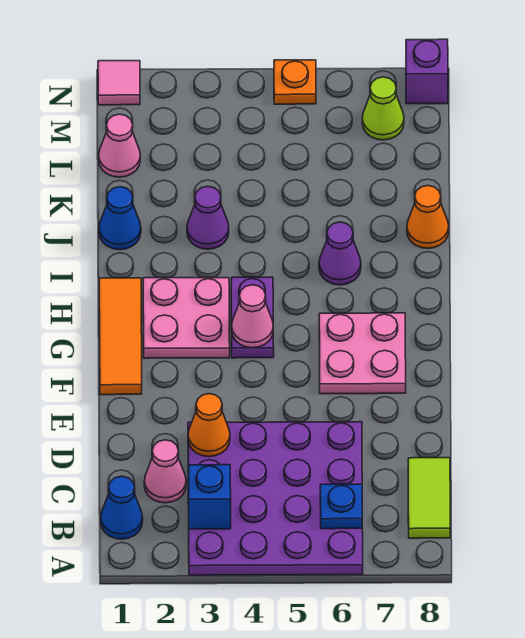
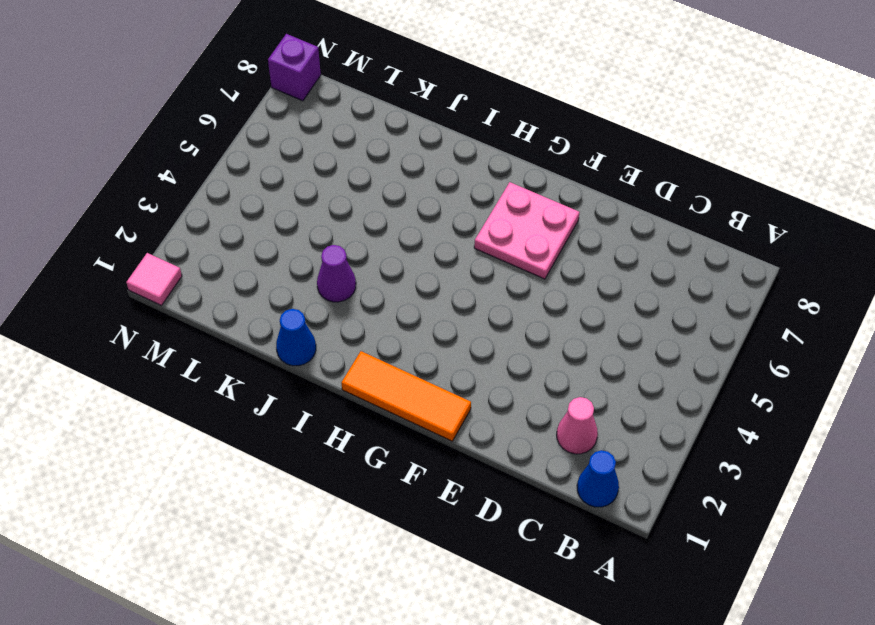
none -> purple 4x4 plate [188,422,363,575]
none -> lime 1x2 tile [408,458,450,538]
none -> pink 2x2 plate [143,278,230,358]

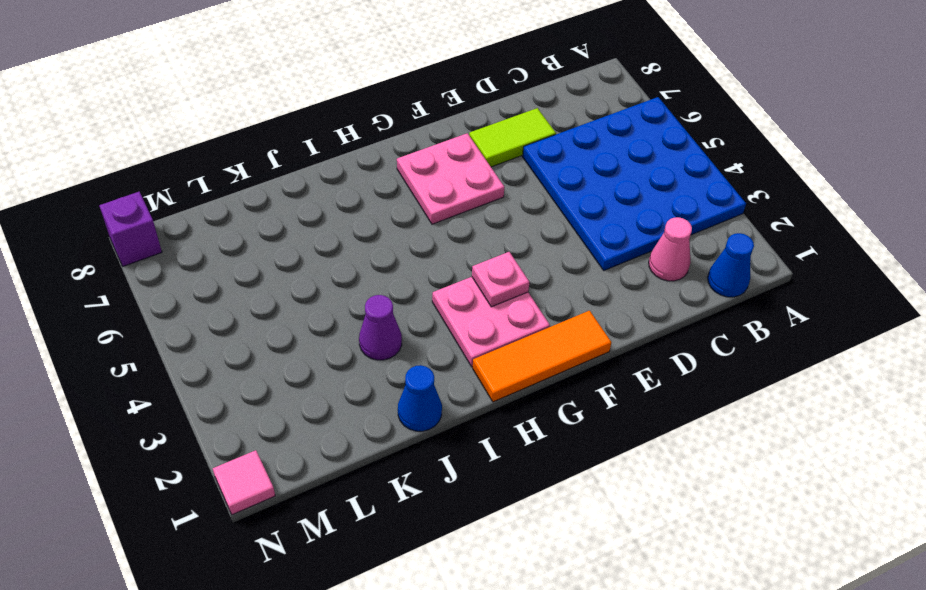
blue 4x4 plate [523,97,746,270] -> purple 4x4 plate [188,422,363,575]
lime 1x2 tile [469,108,556,167] -> lime 1x2 tile moved to [408,458,450,538]
pink 1x1 plate [472,252,529,307] -> none
none -> purple 1x2 plate [231,277,274,358]
none -> purple 1x1 cone [319,222,361,285]
none -> orange 1x1 cone [407,185,449,248]

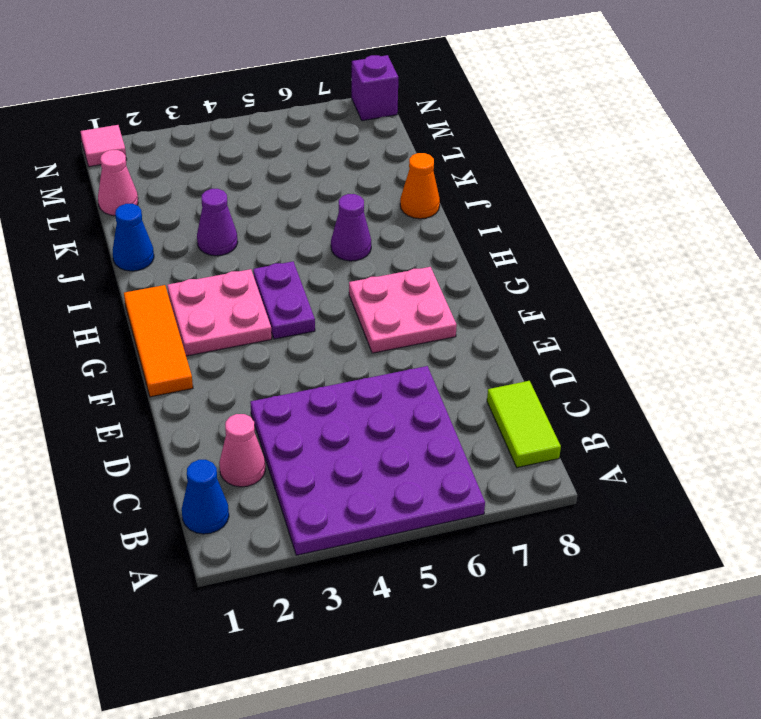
none -> lime 1x1 cone [362,77,404,140]
none -> orange 1x1 plate [274,60,316,104]
none -> blue 1x1 brick [188,465,231,529]

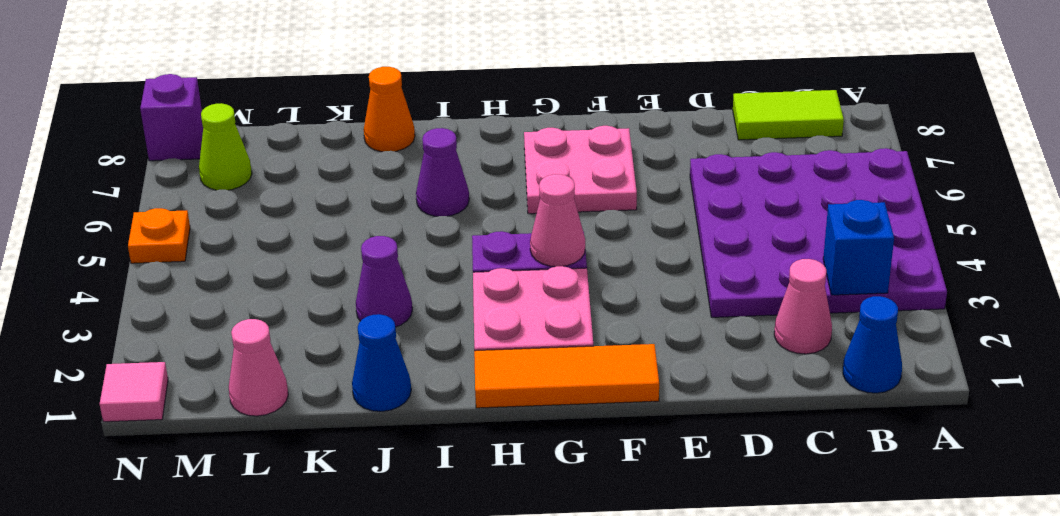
none -> blue 1x1 plate [320,484,362,529]
none -> orange 1x1 cone [188,394,230,457]

